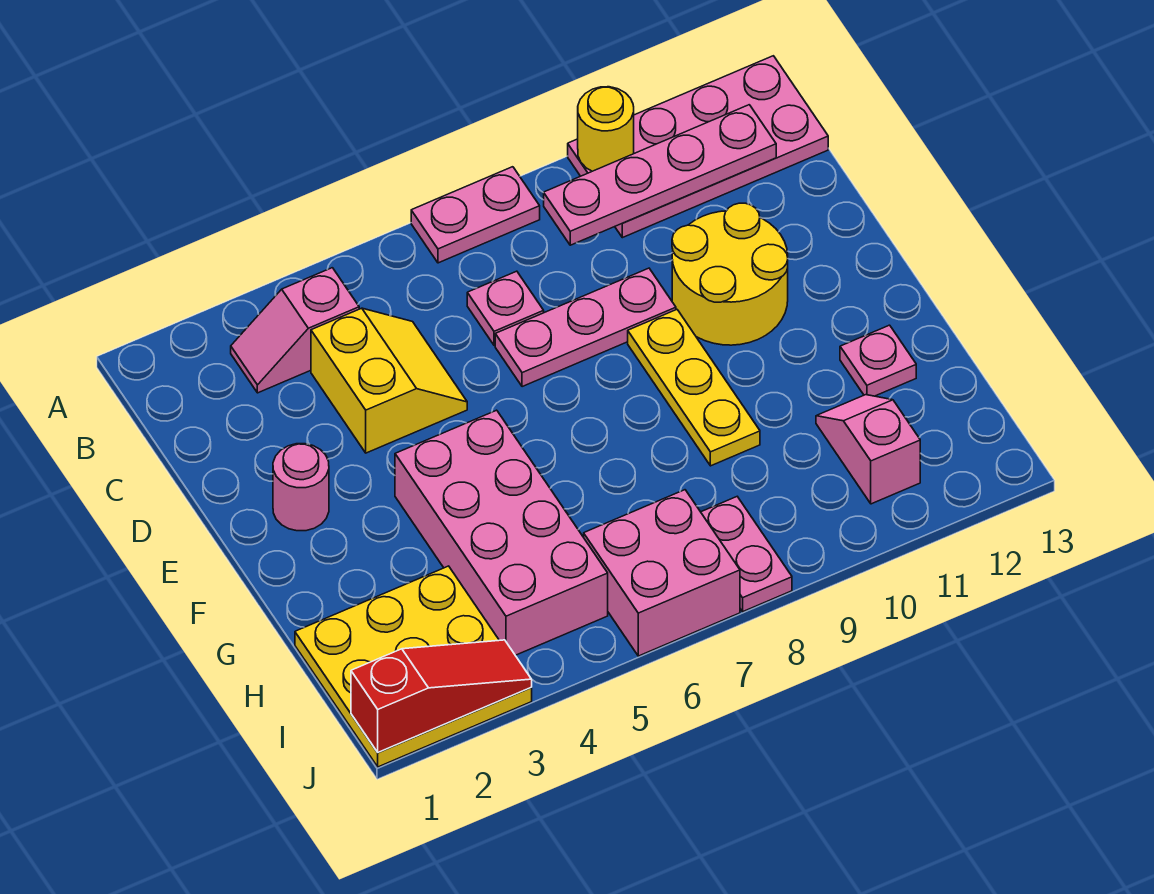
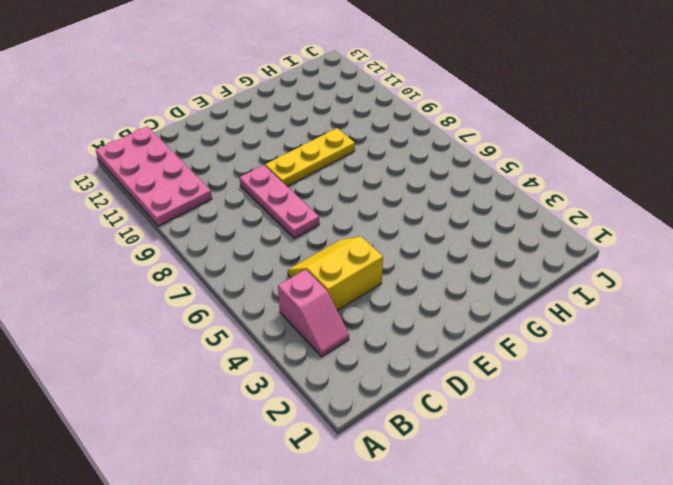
none -> pink 1x2 plate [411,167,540,263]
none -> pink 1x1 plate [467,271,544,345]
none -> yellow 2x2 round brick [672,203,788,345]

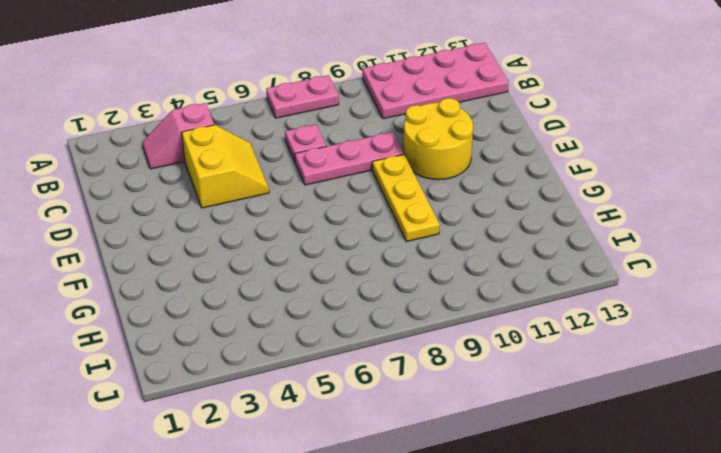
none -> pink 1x1 round brick [273,444,329,531]
none -> pink 2x4 brick [395,410,608,655]
none -> pink 1x1 plate [840,325,916,396]

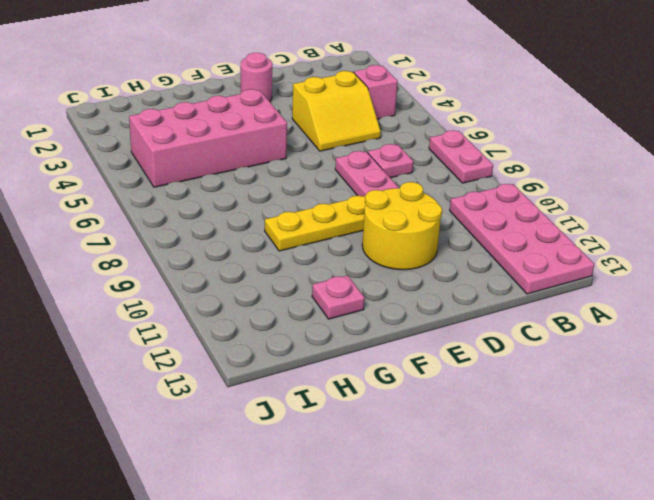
none -> yellow 3x3 plate [295,566,532,767]
none -> pink 1x2 slope [816,395,920,504]
none -> pink 2x2 brick [584,490,740,656]

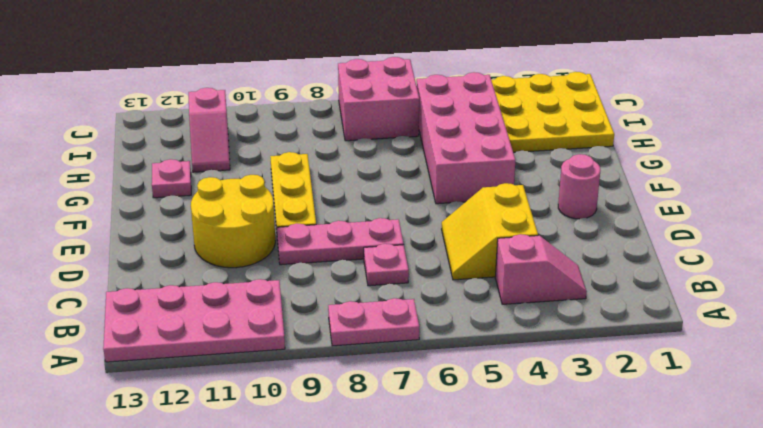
none -> pink 1x2 plate [701,497,792,612]
none -> yellow 1x1 round brick [578,87,634,171]
none -> pink 1x4 plate [544,105,776,245]

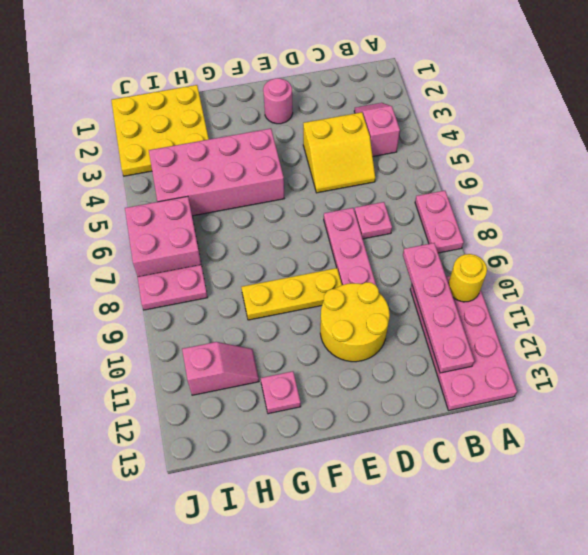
none -> red 1x3 slope [351,640,532,752]

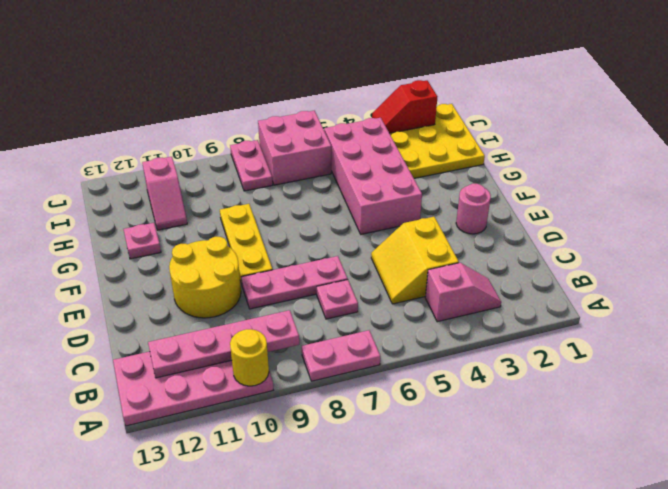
red 1x2 slope [372,80,437,133] -> red 1x3 slope [351,640,532,752]

